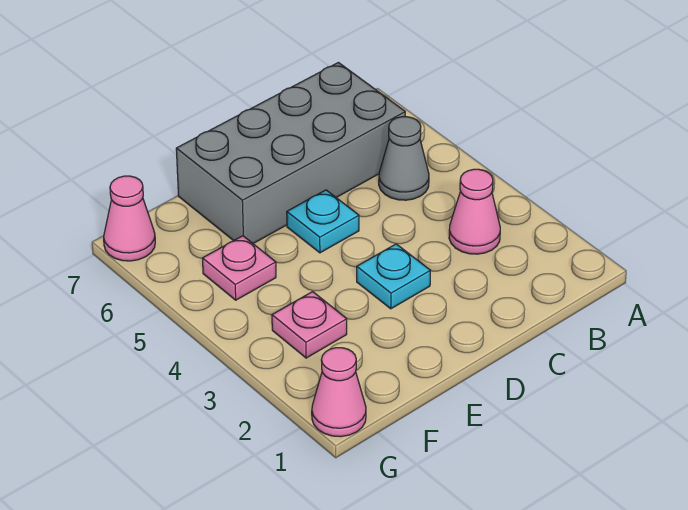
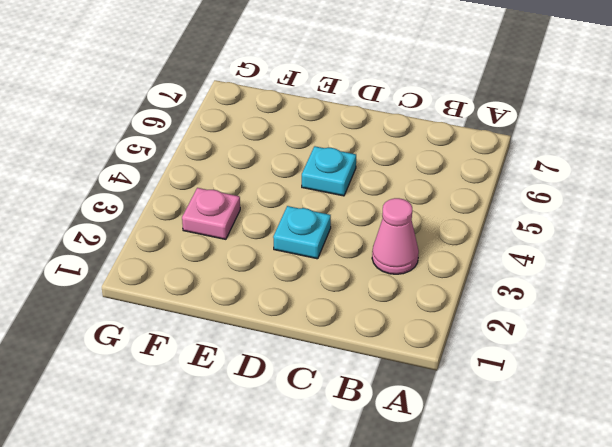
none -> grey 1x1 cone [379,117,429,200]
none -> grey 2x4 brick [176,63,405,244]

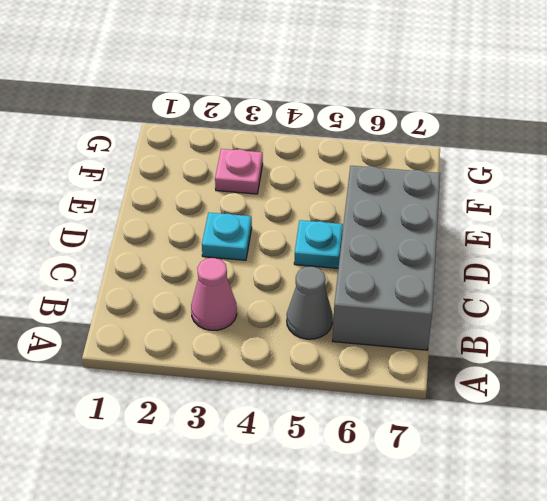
none -> pink 1x1 plate [203,236,276,300]
none -> pink 1x1 cone [312,348,366,437]

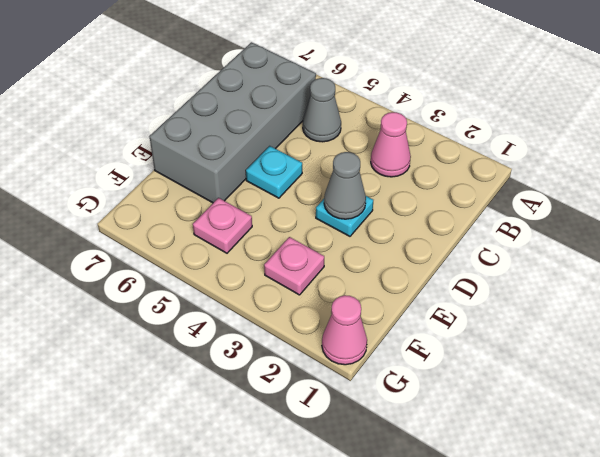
grey 1x1 cone [324,152,366,219] -> none
none -> pink 1x1 cone [104,176,155,261]

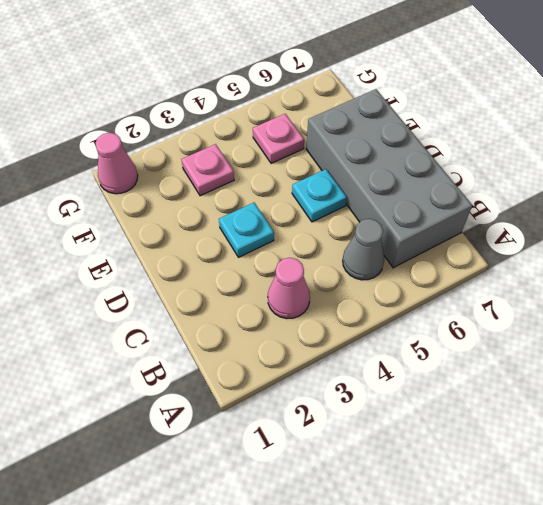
none -> pink 1x1 cone [104,176,155,261]

